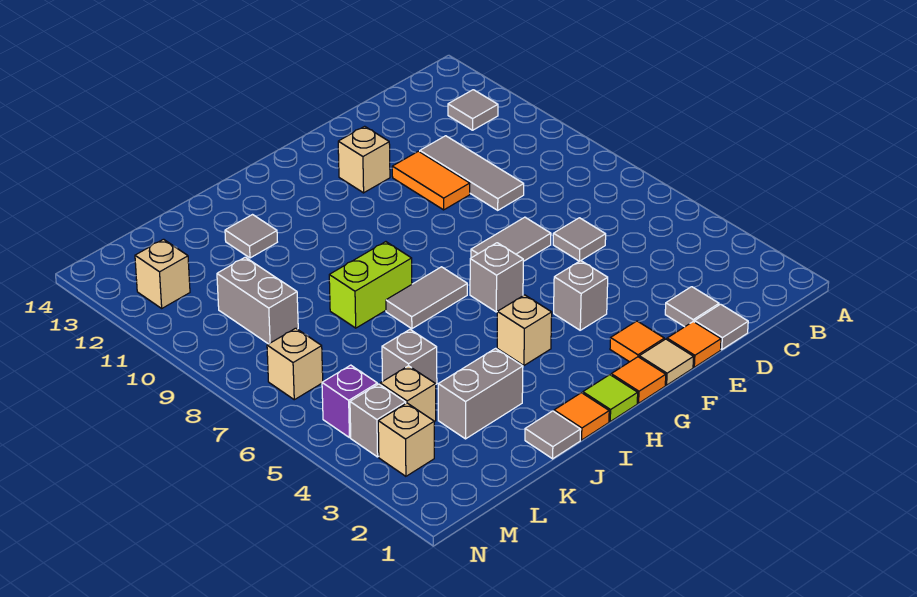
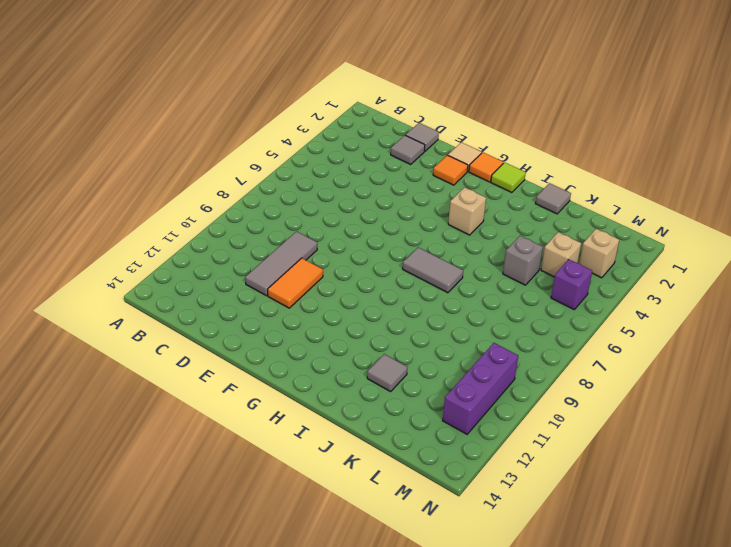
purple 1x3 brick [443,343,518,434] -> tan 1x1 brick [135,239,190,308]
none -> grey 1x1 tile [448,90,498,130]
none -> grey 1x1 tile [553,218,606,261]
none -> orange 1x1 tile [667,322,721,367]
none -> grey 1x2 tile [471,217,551,261]

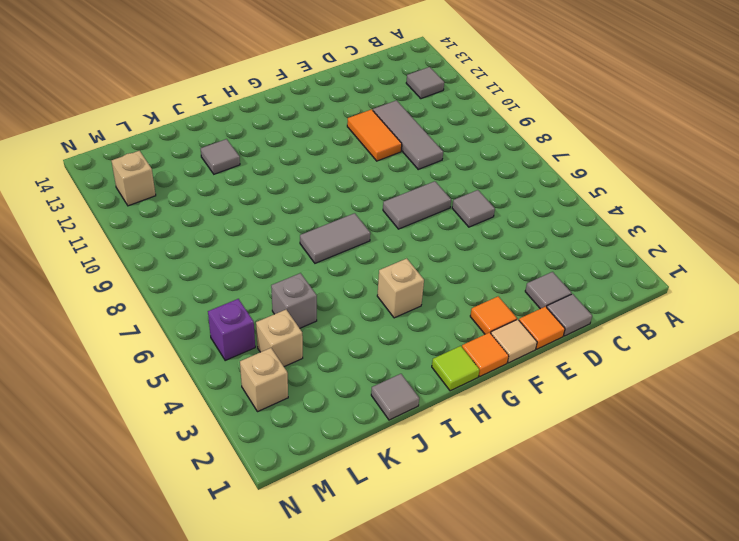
none -> grey 1x1 brick [554,261,608,330]
none -> tan 1x1 brick [338,126,390,193]
none -> grey 1x1 brick [470,243,523,312]
none -> orange 1x1 tile [554,393,609,440]

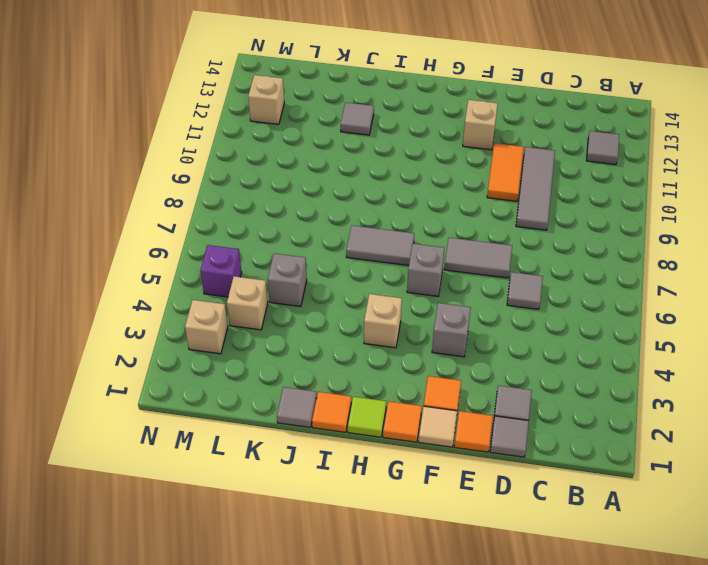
none -> lime 1x2 brick [329,242,412,328]
none -> grey 1x2 brick [438,348,523,439]
none -> grey 1x2 brick [217,257,298,344]
none -> grey 1x1 brick [350,384,406,457]

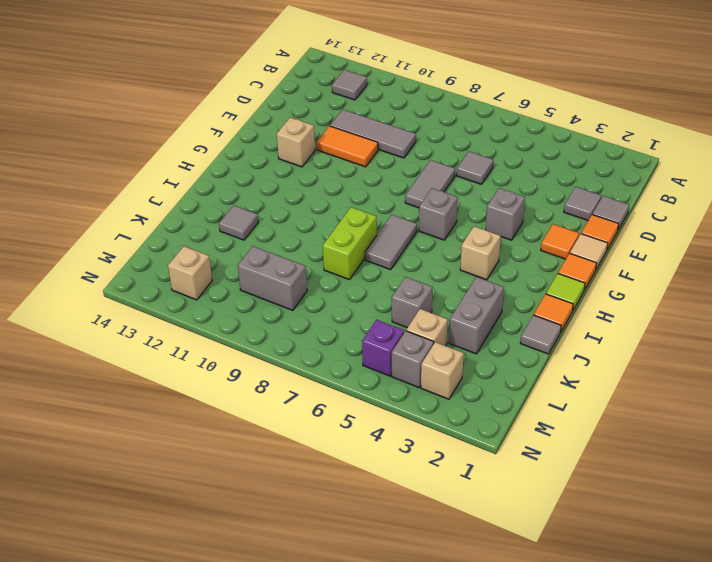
none -> tan 1x1 brick [267,328,323,400]

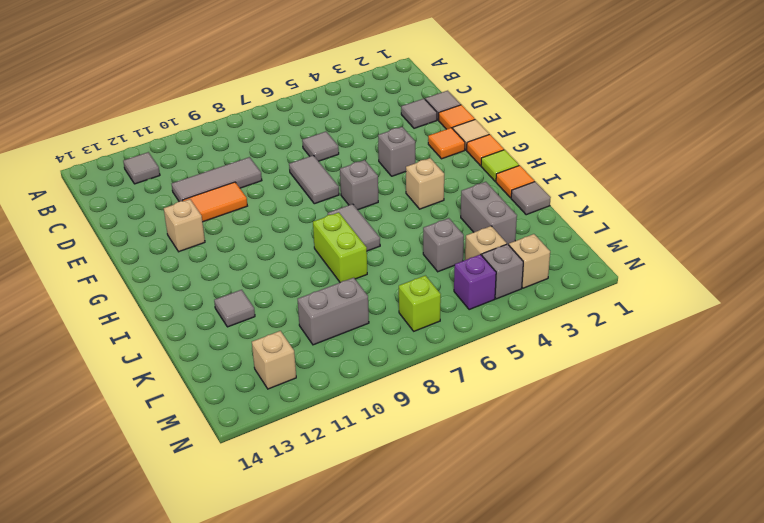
lime 1x1 brick [399,275,441,331] -> tan 1x1 brick [267,328,323,400]

